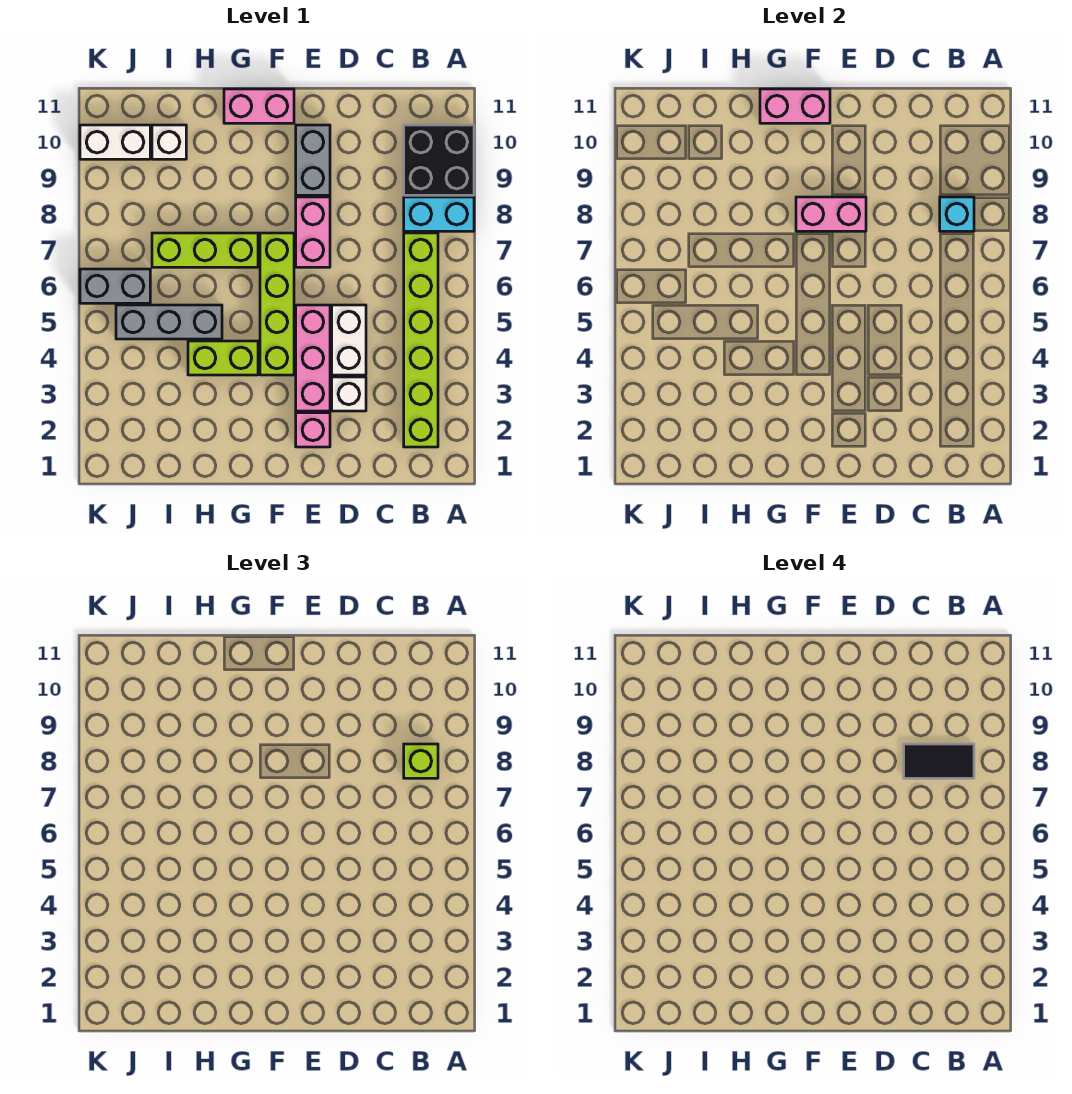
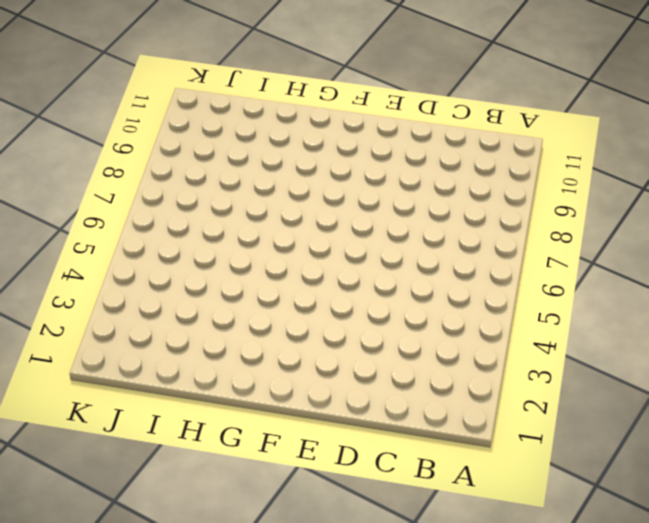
none -> cyan 1x2 brick [404,197,474,231]
none -> black 2x2 brick [404,125,474,195]
none -> lime 1x6 brick [404,233,438,447]

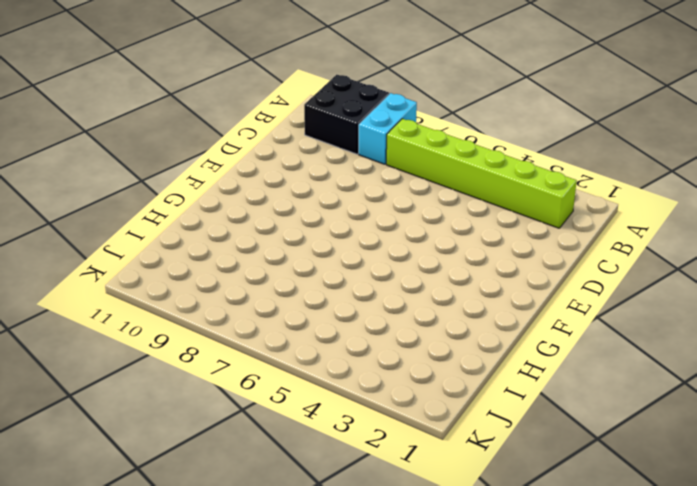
none -> white 1x1 brick [332,377,366,411]
none -> white 1x2 brick [332,305,366,375]
none -> pink 1x1 brick [296,413,330,447]

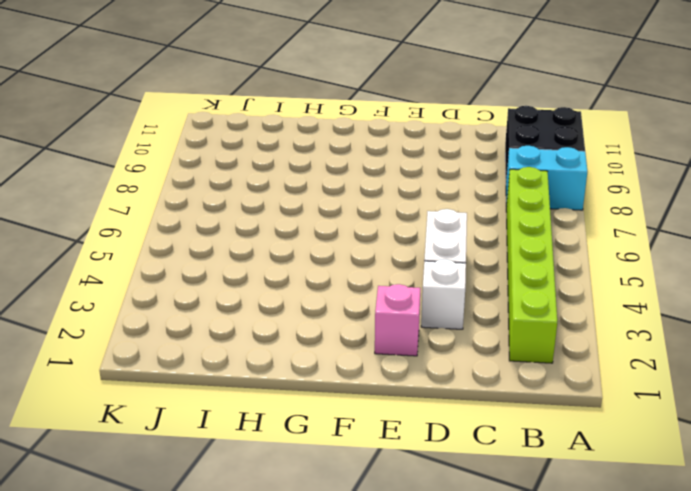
none -> pink 1x3 brick [296,305,330,411]
none -> pink 1x2 brick [296,197,330,267]
none -> grey 1x2 brick [296,125,330,195]

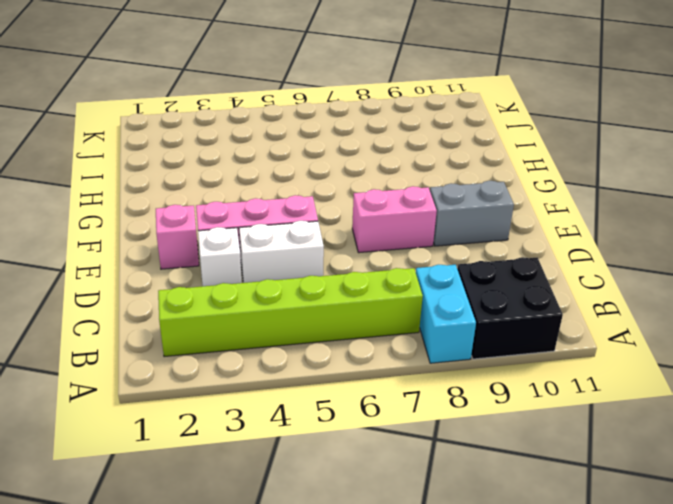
none -> lime 1x4 brick [260,233,294,375]
none -> pink 1x2 brick [224,89,294,123]
none -> lime 1x2 brick [188,341,258,375]

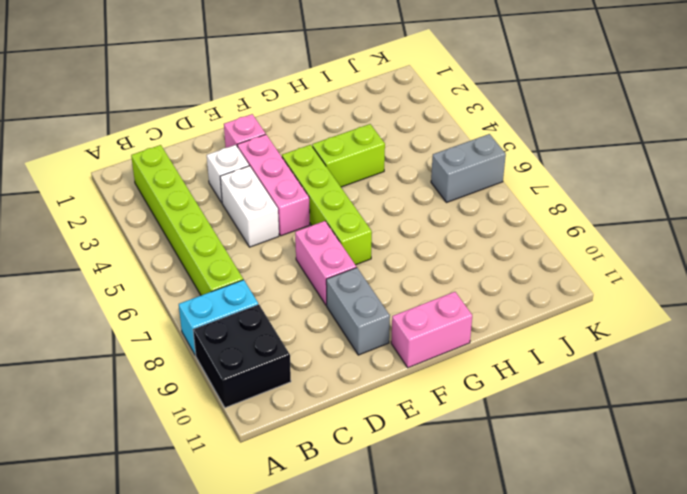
none -> lime 1x3 brick [152,233,258,267]
none -> grey 1x3 brick [116,305,222,339]
none -> white 1x1 brick [152,125,186,159]

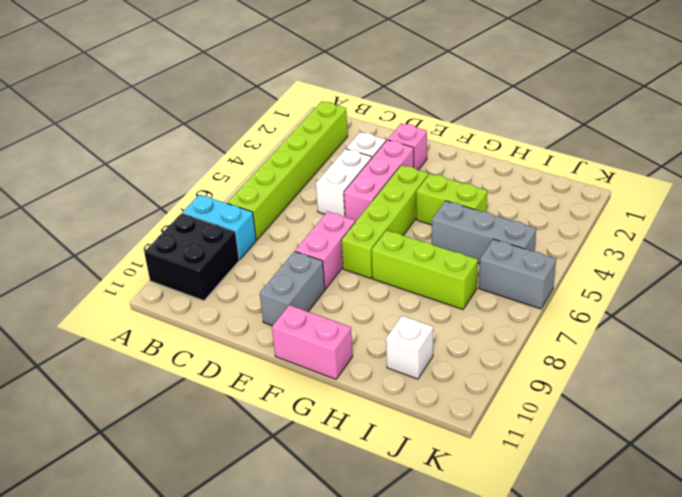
none -> white 1x2 brick [80,125,150,159]
none -> cyan 1x1 brick [940,197,974,231]
none -> pink 1x2 brick [796,197,866,231]

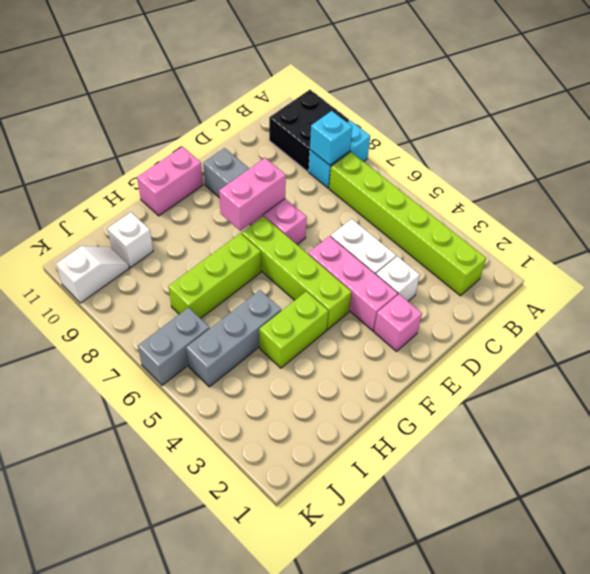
white 1x2 slope [56,246,129,303] -> white 1x2 brick [80,125,150,159]
none -> pink 1x2 brick [760,89,830,123]
none -> lime 1x1 brick [404,744,438,778]
none -> black 1x2 tile [904,744,974,778]

